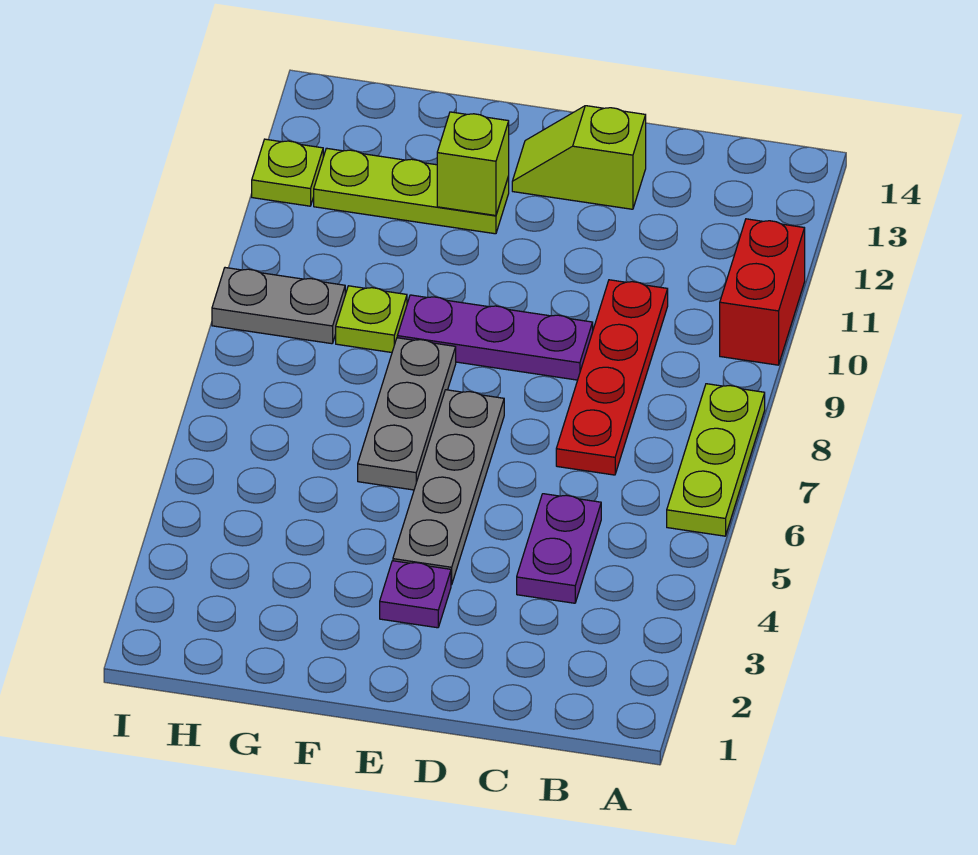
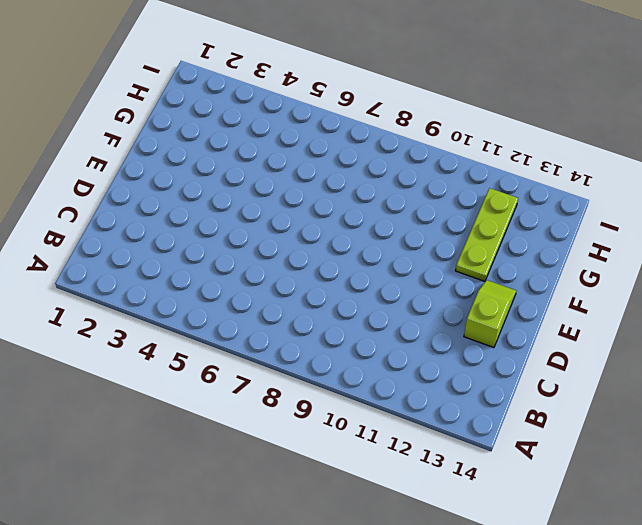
none -> lime 1x3 plate [667,384,765,536]
none -> red 1x2 brick [720,219,805,365]
none -> purple 1x2 plate [517,494,601,603]

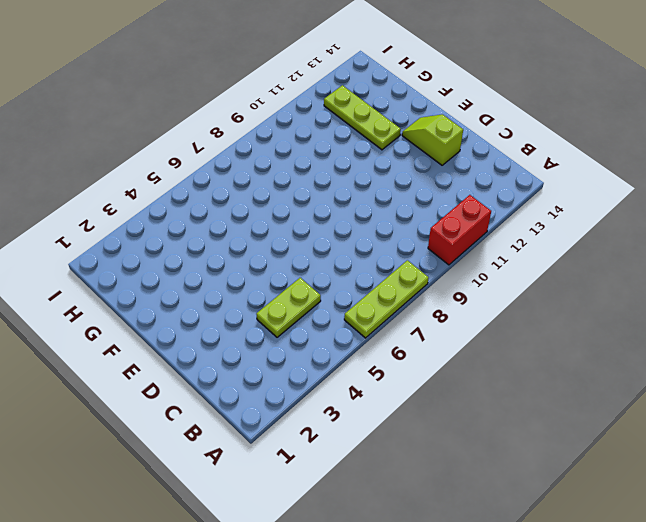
lime 1x2 plate [256,278,321,337] -> purple 1x2 plate [517,494,601,603]
none -> red 1x4 plate [556,280,668,475]
none -> purple 1x3 plate [397,295,593,380]
none -> purple 1x1 plate [380,561,451,628]

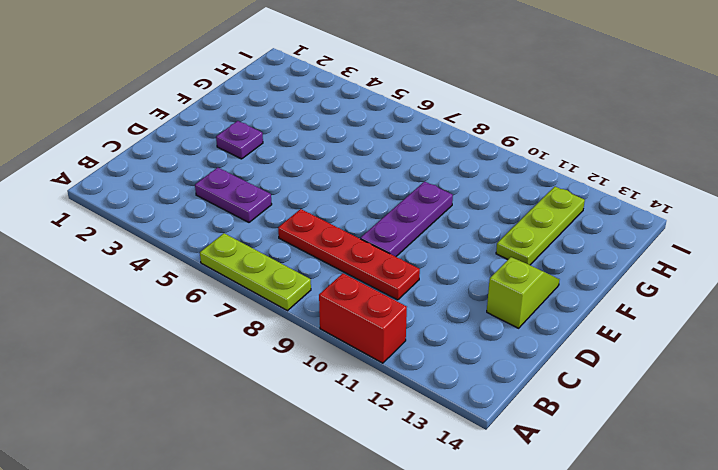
none -> grey 1x4 plate [393,390,504,585]
none -> grey 1x3 plate [358,338,456,490]
none -> lime 1x1 plate [336,286,407,352]

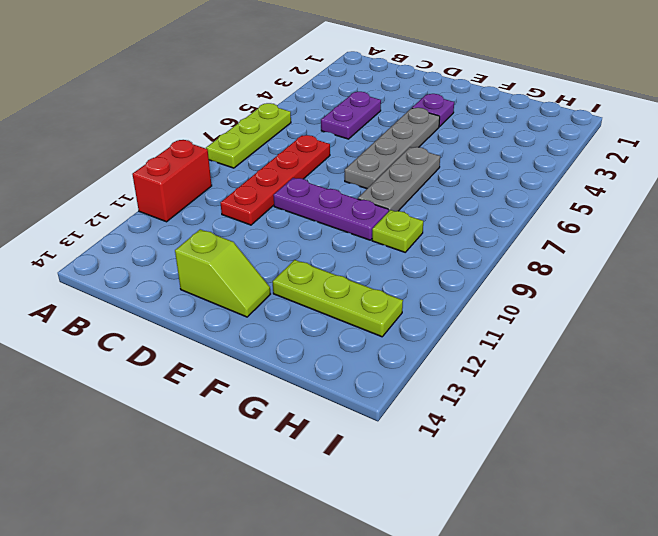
none -> grey 1x2 plate [212,268,345,344]
none -> lime 1x1 plate [252,139,323,206]
none -> lime 1x1 brick [437,112,509,215]

